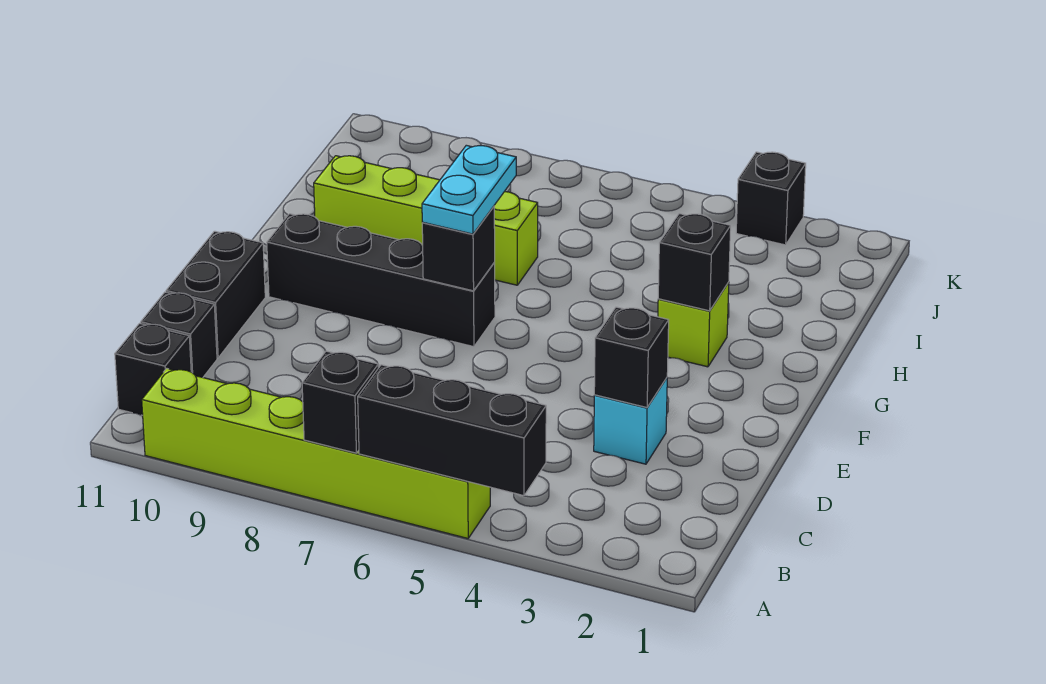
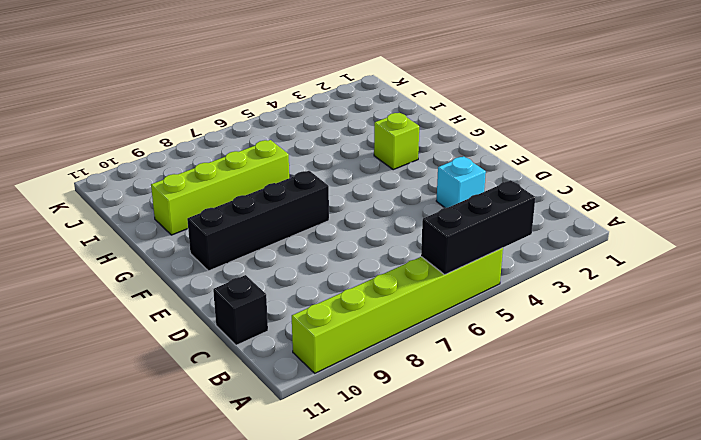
none -> black 1x1 brick [115,323,191,415]
none -> black 1x2 brick [166,231,265,358]
none -> black 1x1 brick [736,152,806,245]

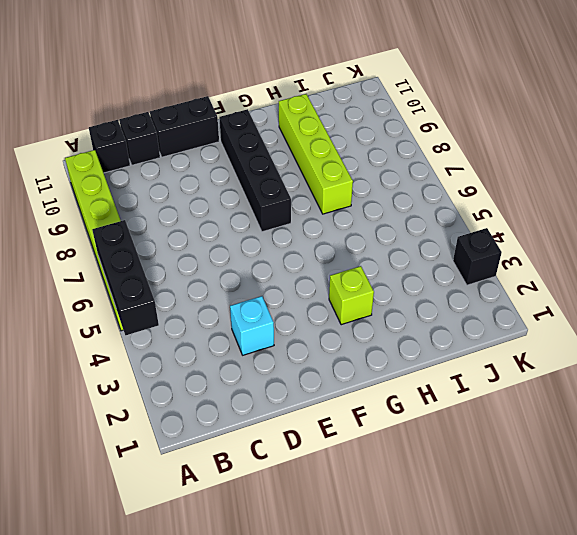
none -> black 1x1 brick [302,351,378,453]
none -> black 1x1 brick [594,307,669,408]
none -> black 1x1 brick [422,206,495,291]

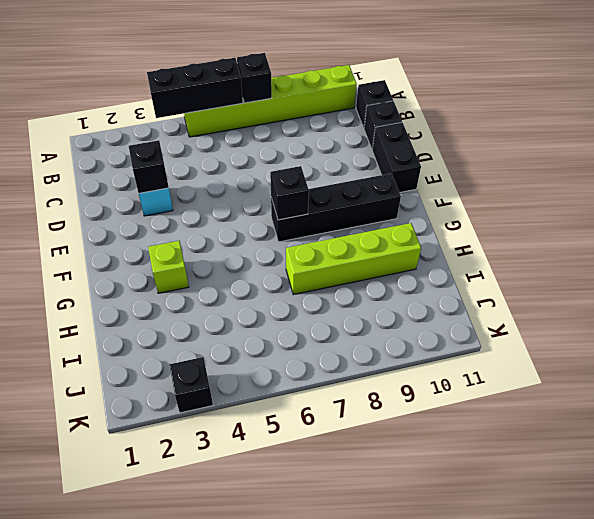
none -> black 1x1 brick [658,213,731,311]
none -> cyan 1x2 plate [422,145,516,234]

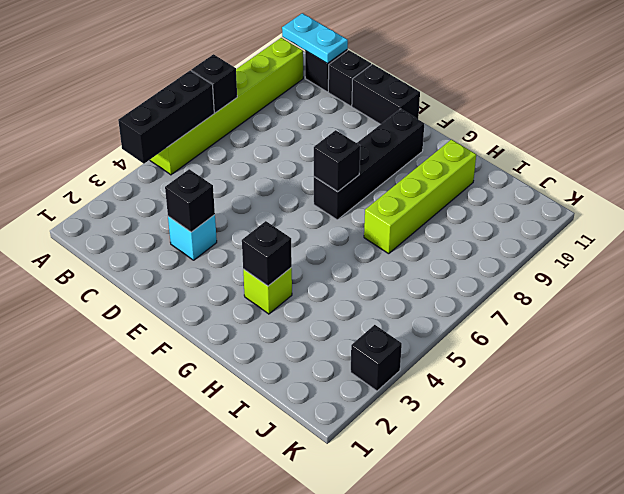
cyan 1x2 plate [282,13,348,64] -> cyan 1x2 plate moved to [422,145,516,234]

